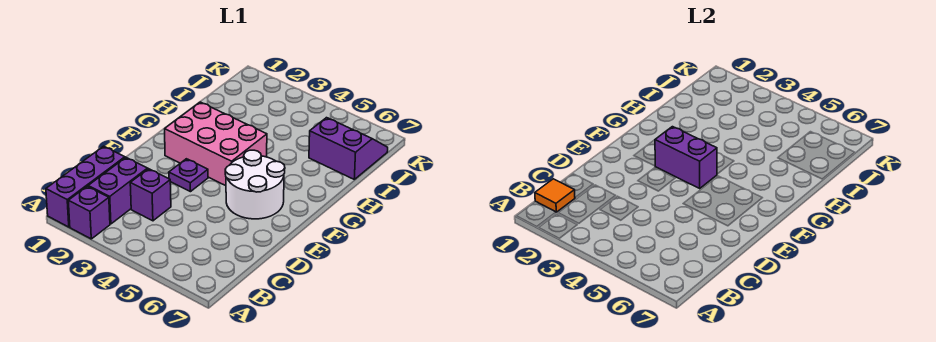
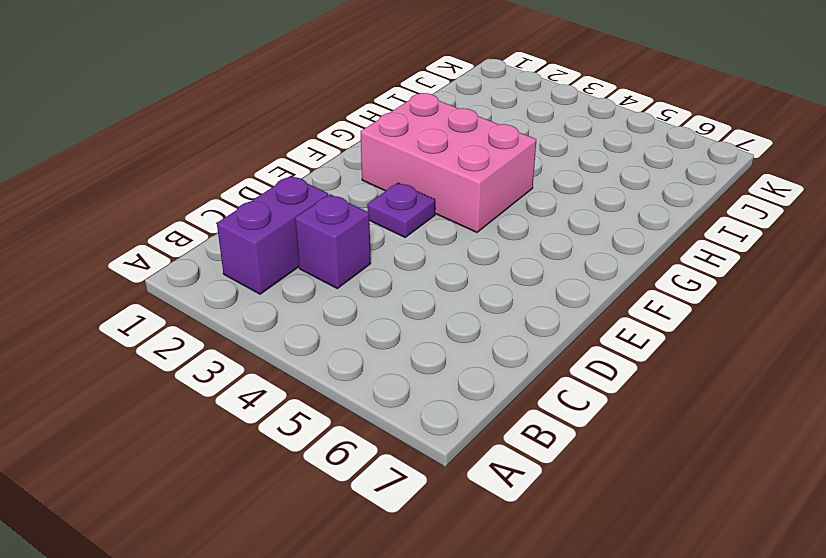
none -> purple 1x3 brick [46,146,125,227]
none -> purple 1x1 brick [68,186,110,239]

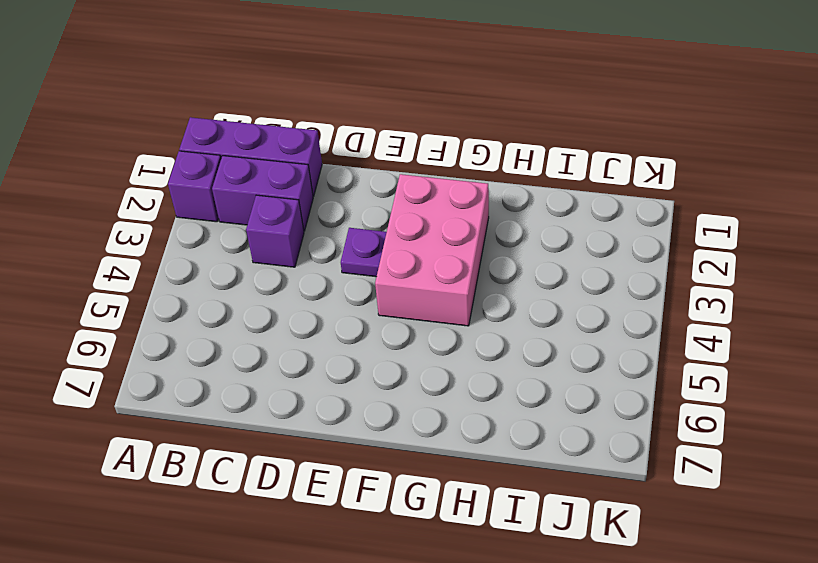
none -> white 2x2 round brick [225,150,285,219]
none -> purple 2x2 slope [309,118,388,179]

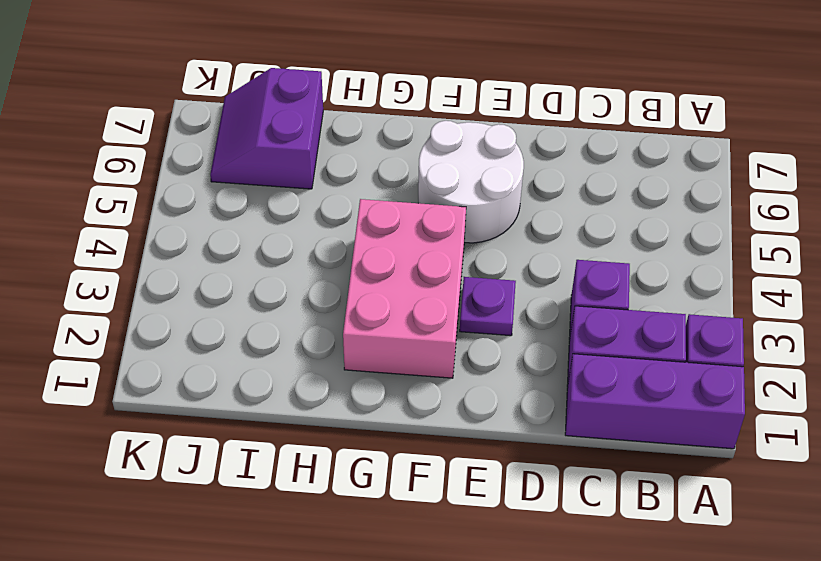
none -> orange 1x1 tile [535,179,575,212]
none -> purple 1x2 brick [655,127,717,188]

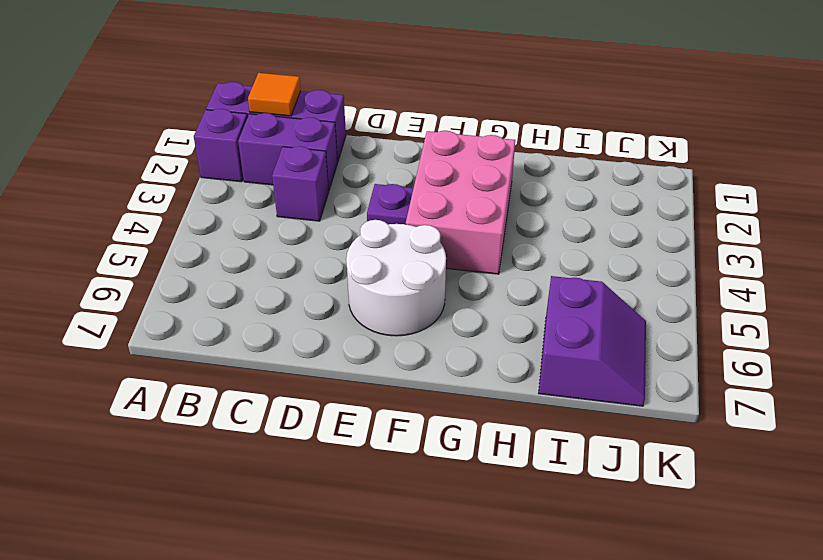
none -> purple 1x2 brick [655,127,717,188]

